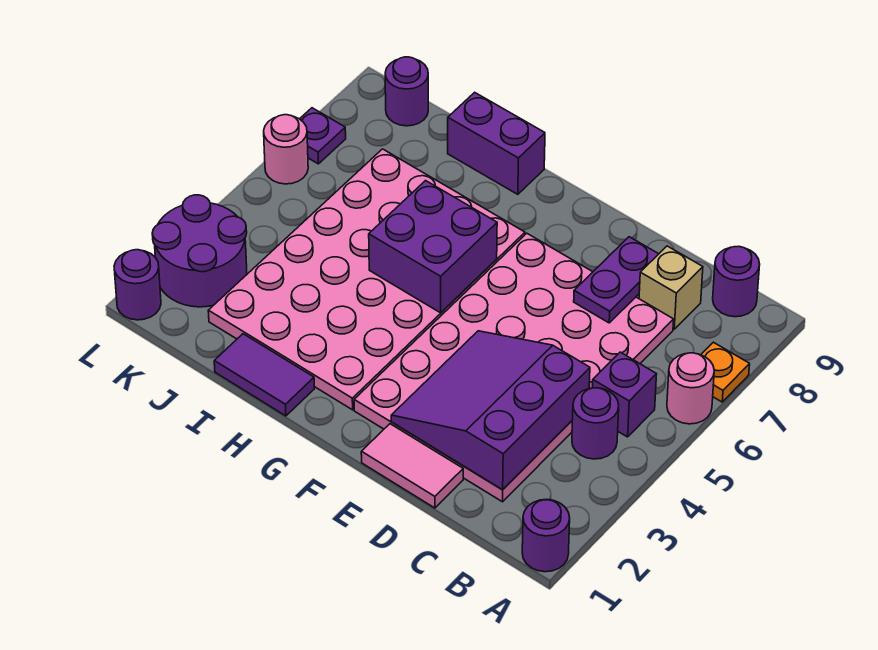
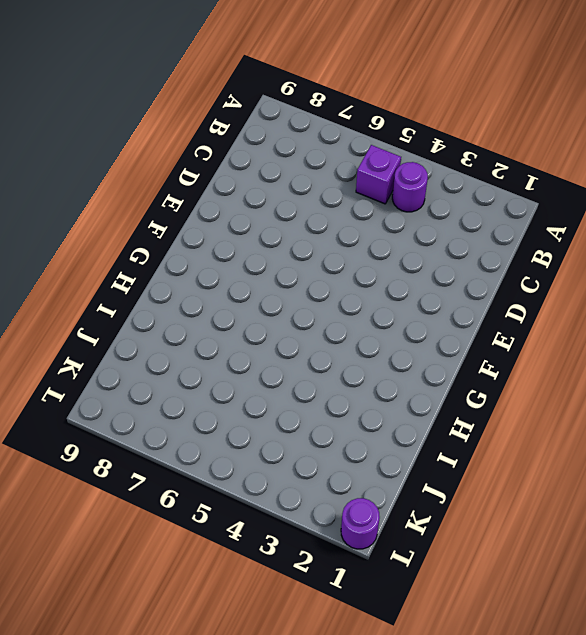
none -> purple 1x1 round brick [522,499,570,572]
none -> pink 1x1 round brick [667,353,714,424]
none -> orange 1x1 plate [701,342,750,402]

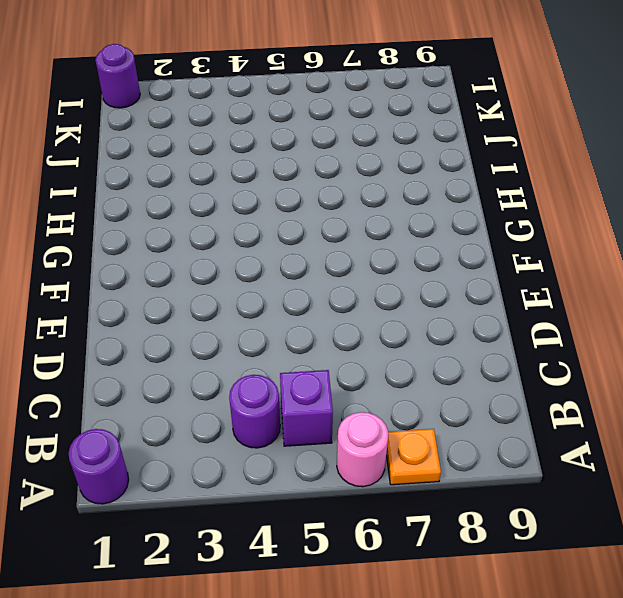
none -> purple 1x1 round brick [713,246,760,317]
none -> pink 4x6 plate [354,233,674,502]
none -> tan 1x1 brick [639,246,703,329]

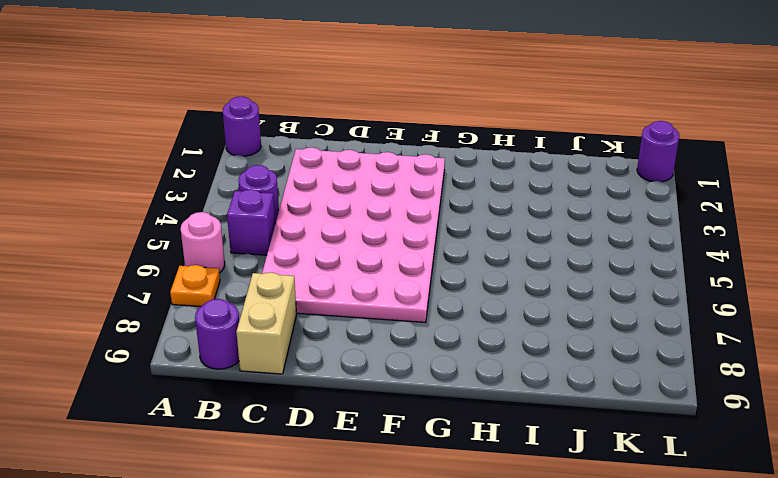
tan 1x2 brick [236,272,297,374] -> tan 1x1 brick [639,246,703,329]
none -> pink 1x2 tile [361,424,463,508]
none -> pink 4x6 plate [208,149,525,410]
none -> purple 1x2 tile [214,334,314,416]

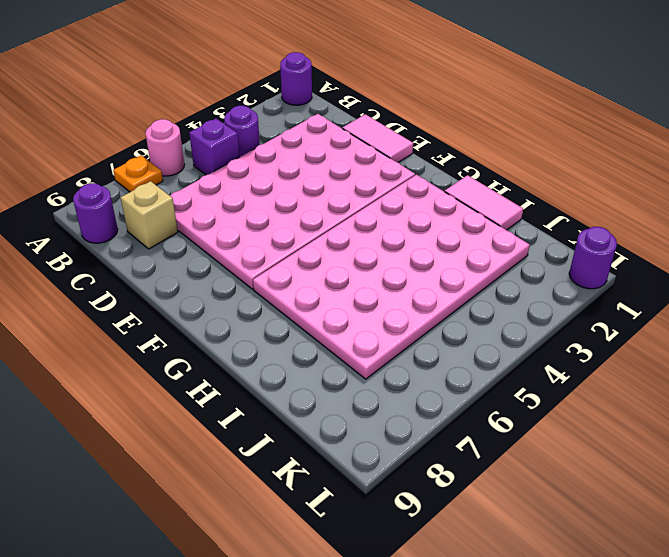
pink 1x2 tile [445,175,523,230] -> purple 1x2 tile [214,334,314,416]
none -> purple 1x2 brick [448,92,545,194]
none -> purple 2x2 round brick [152,195,247,307]
none -> purple 1x1 round brick [385,57,428,126]

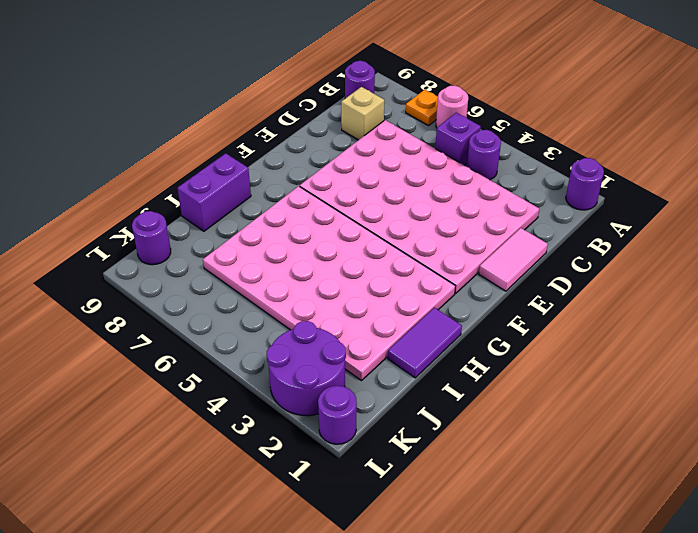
none -> pink 1x1 round brick [264,115,308,184]
none -> purple 1x1 plate [300,108,346,164]
none -> purple 3x3 slope [391,331,590,490]

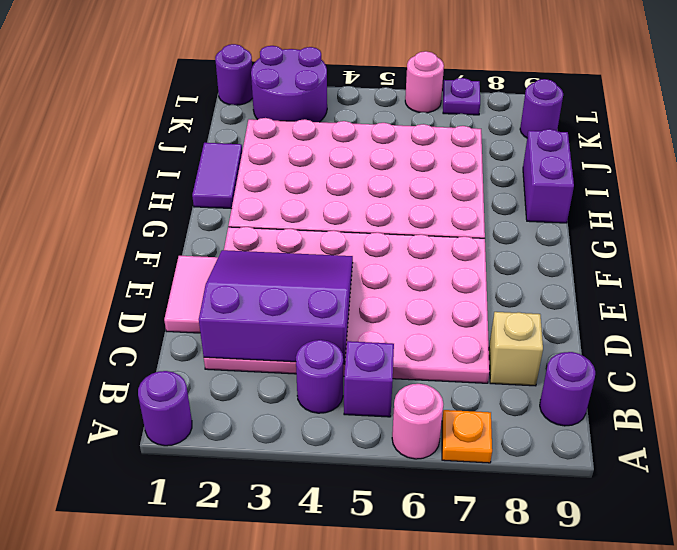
none -> purple 1x2 plate [574,237,658,323]
none -> purple 2x2 brick [369,181,497,313]

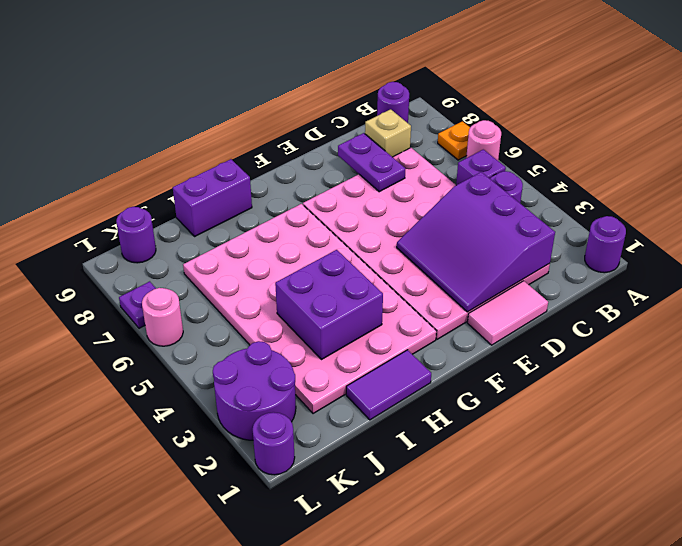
purple 2x2 brick [275,250,383,360] -> purple 2x2 brick moved to [369,181,497,313]

